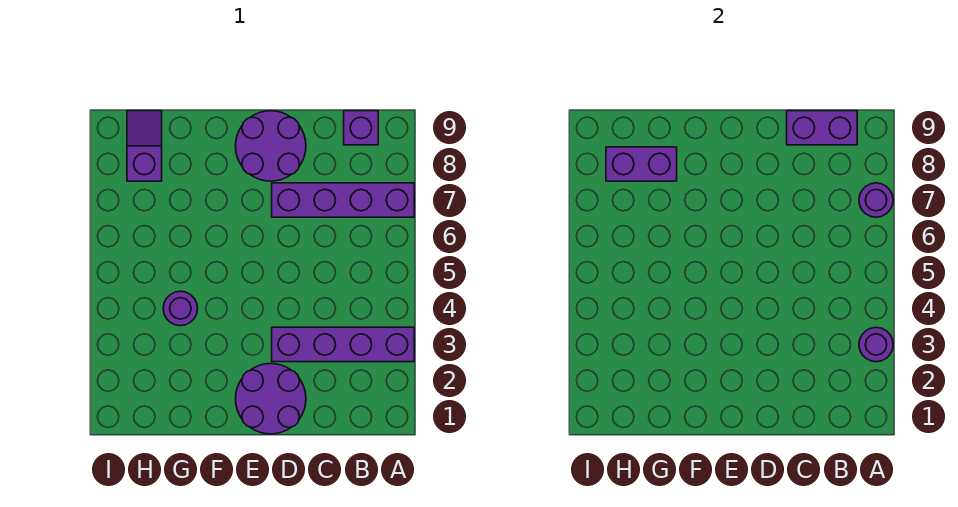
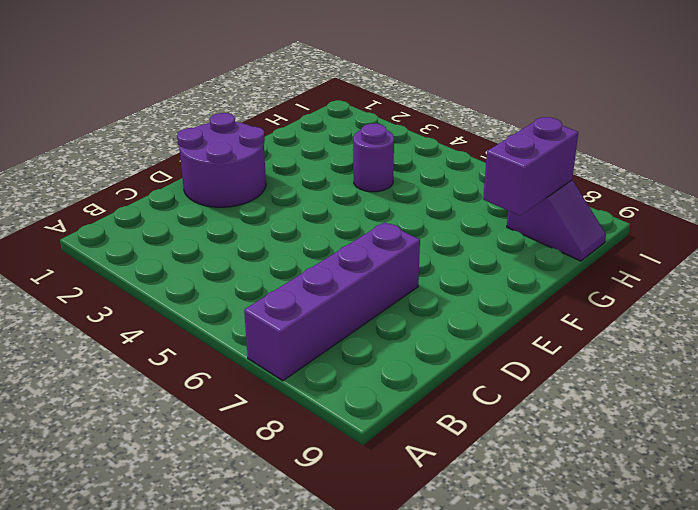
none -> purple 1x4 brick [272,327,414,362]
none -> purple 1x1 brick [344,111,378,145]

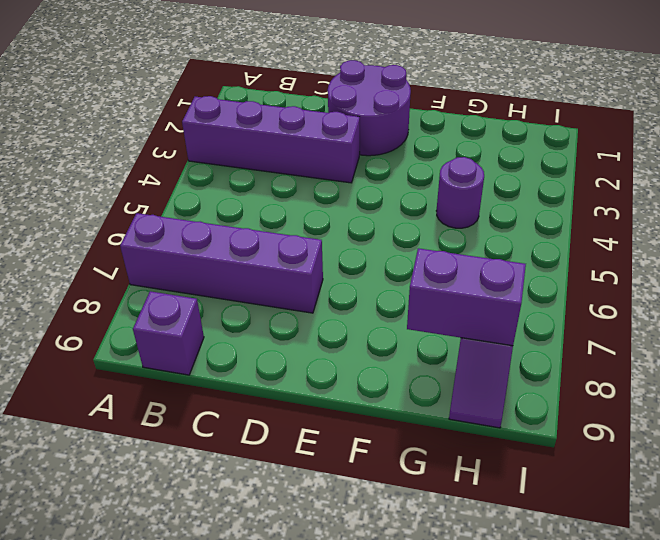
none -> purple 2x2 round brick [236,111,306,181]
none -> purple 1x1 round brick [859,327,893,362]

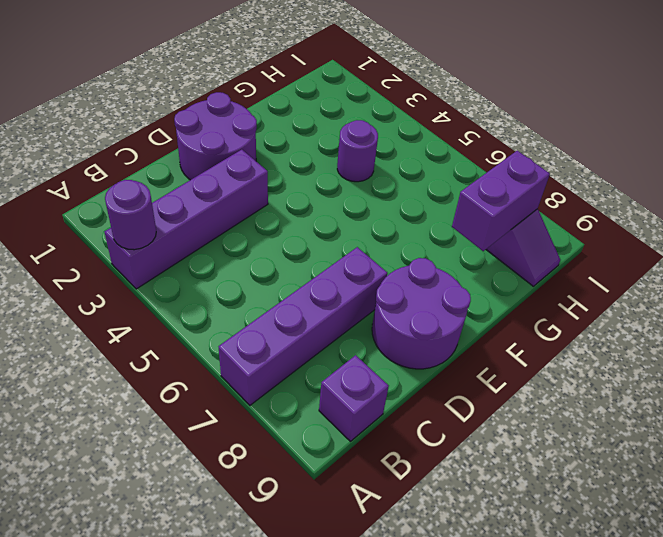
none -> purple 1x1 round brick [859,183,893,217]
none -> purple 1x2 brick [787,111,857,145]

